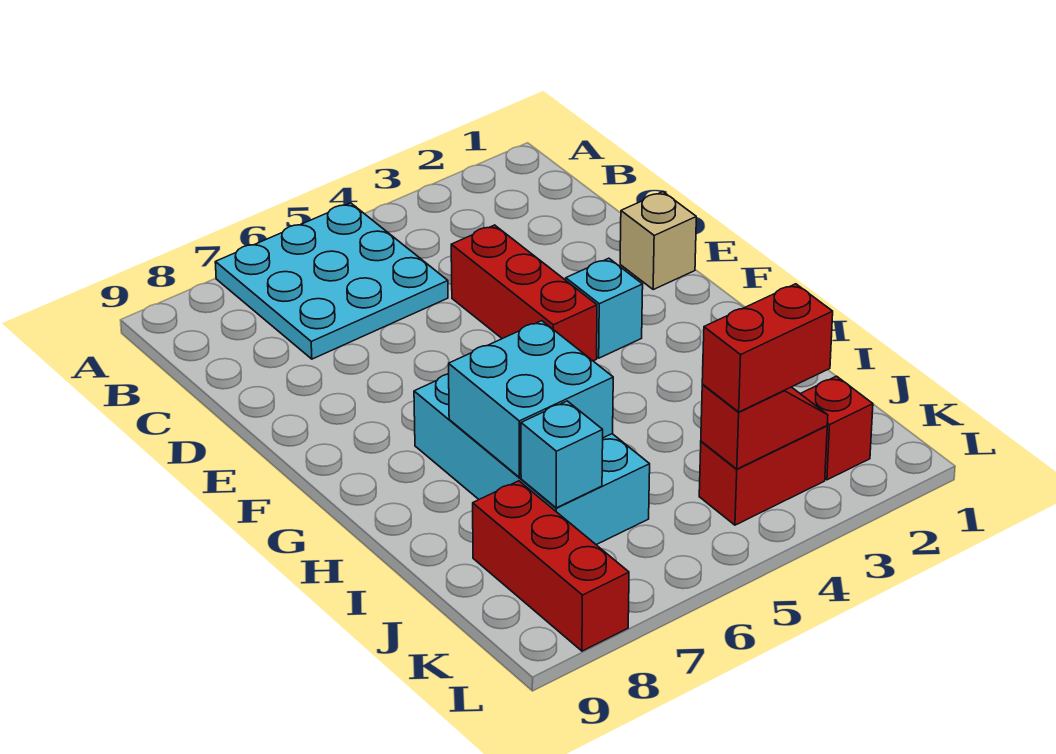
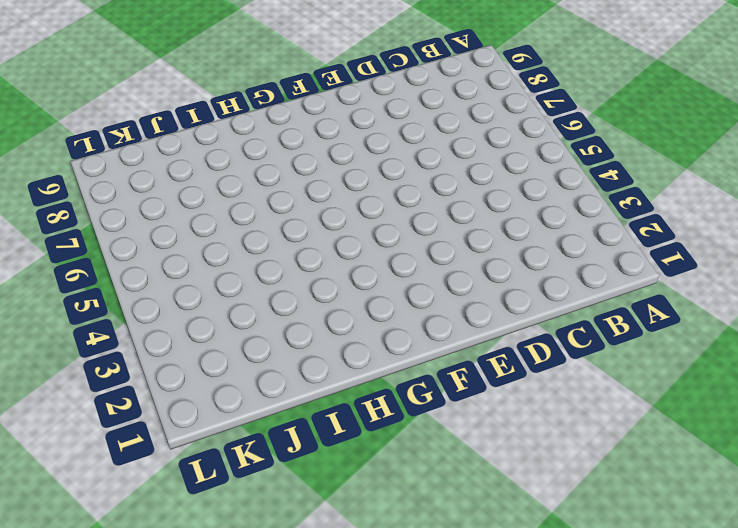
none -> cyan 3x3 plate [215,203,448,359]
none -> red 1x3 brick [451,225,597,361]
none -> tan 1x1 brick [620,192,696,289]

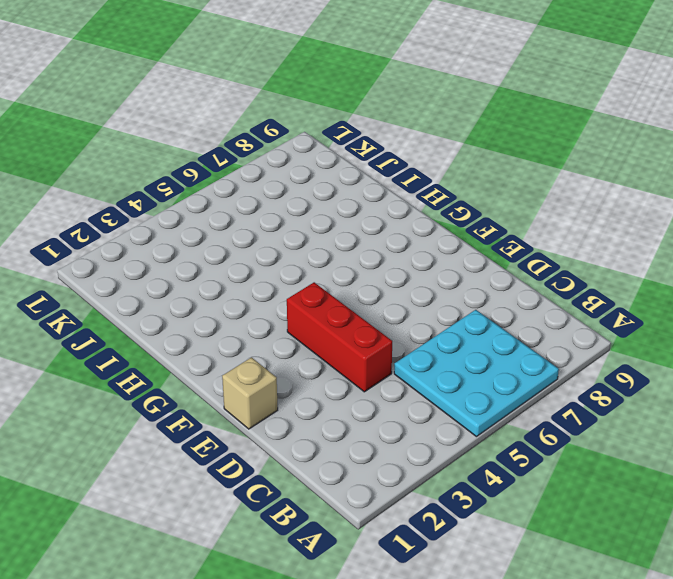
none -> cyan 1x1 brick [566,258,643,358]
none -> cyan 2x4 brick [414,374,650,545]
none -> red 1x3 brick [473,481,629,651]

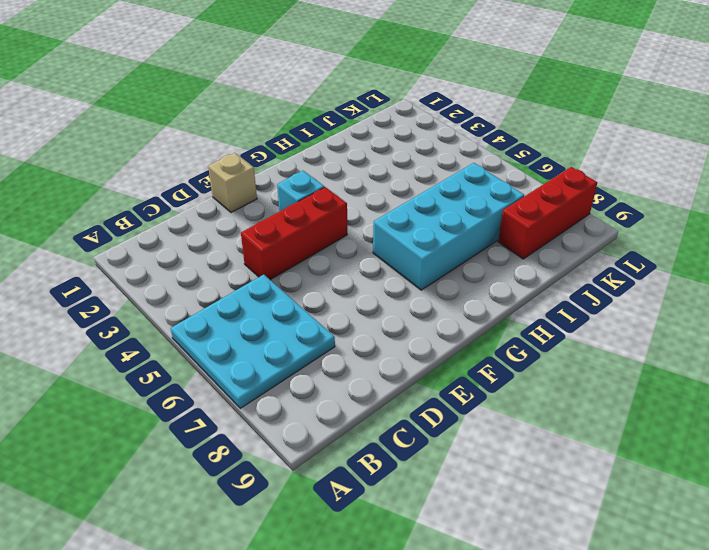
none -> red 1x1 brick [800,376,873,480]
none -> red 1x2 brick [699,426,827,525]
none -> cyan 2x2 brick [449,321,613,477]

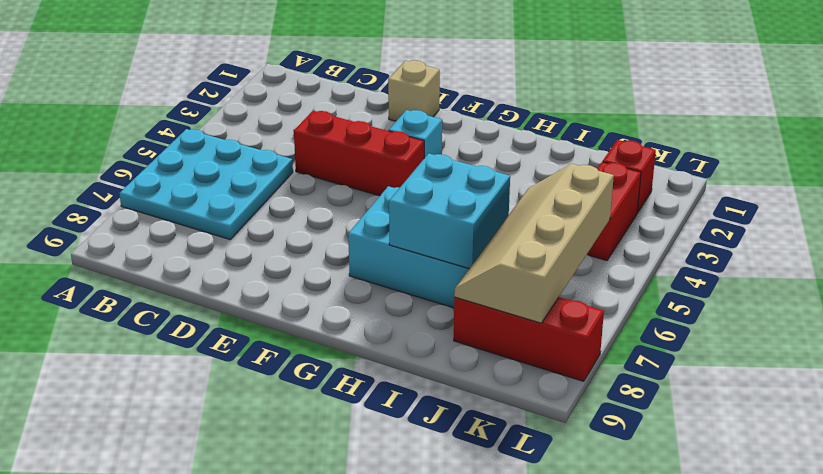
tan 2x4 slope [454,164,614,323] -> cyan 1x1 brick [521,401,603,508]
none -> red 1x2 slope [701,385,828,469]
none -> red 1x2 brick [702,284,833,412]

